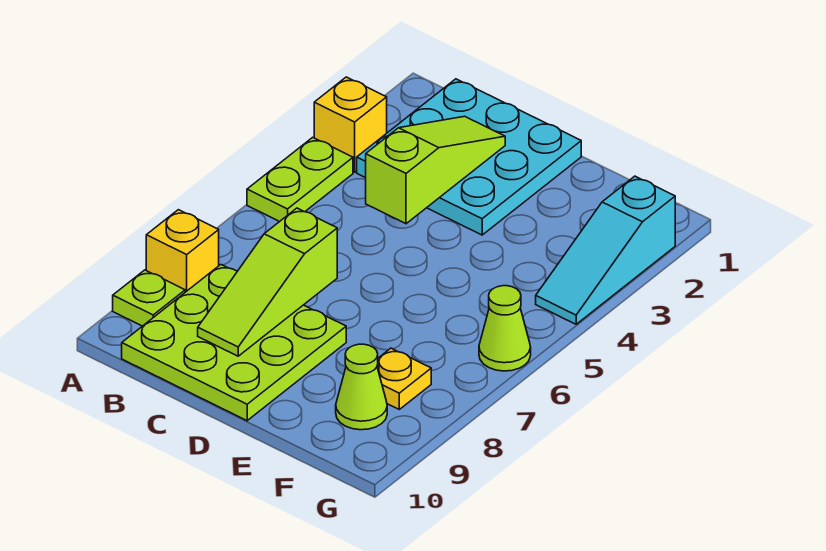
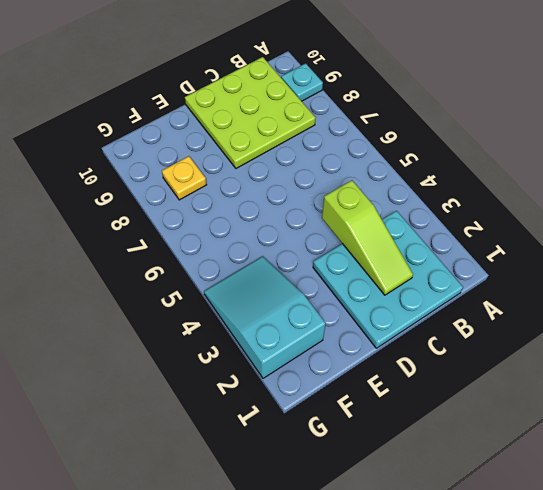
cyan 1x1 plate [281,63,323,101] -> lime 1x1 plate [113,270,185,326]
cyan 2x3 slope [204,256,326,378] -> cyan 1x3 slope [536,176,675,324]
none -> yellow 1x1 brick [314,77,387,172]
none -> lime 1x2 plate [247,137,353,222]
none -> yellow 1x1 brick [146,210,219,292]

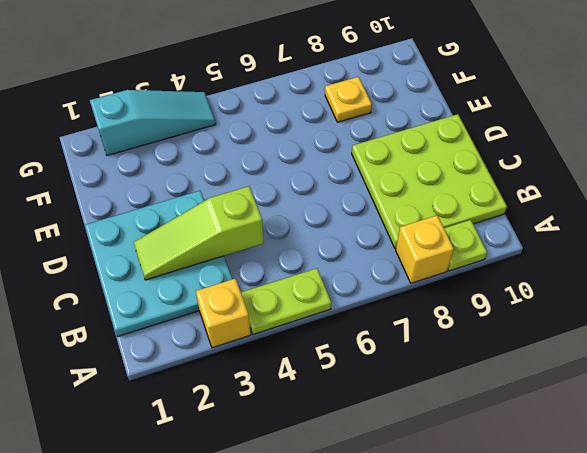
none -> lime 1x1 cone [336,344,387,430]
none -> lime 1x1 cone [479,286,531,371]
none -> lime 1x3 slope [198,208,337,356]

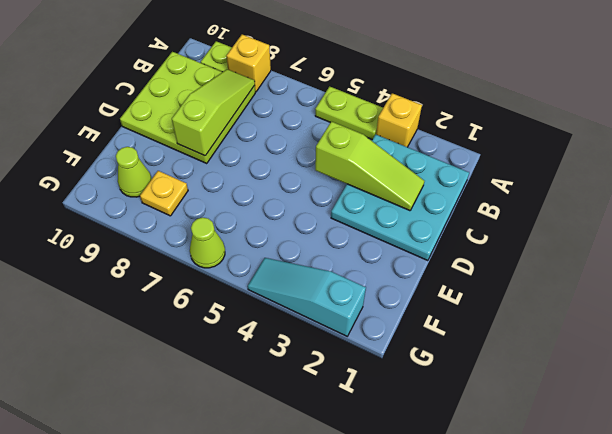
lime 1x3 slope [172,69,255,156] -> lime 1x3 slope turned to [198,208,337,356]

